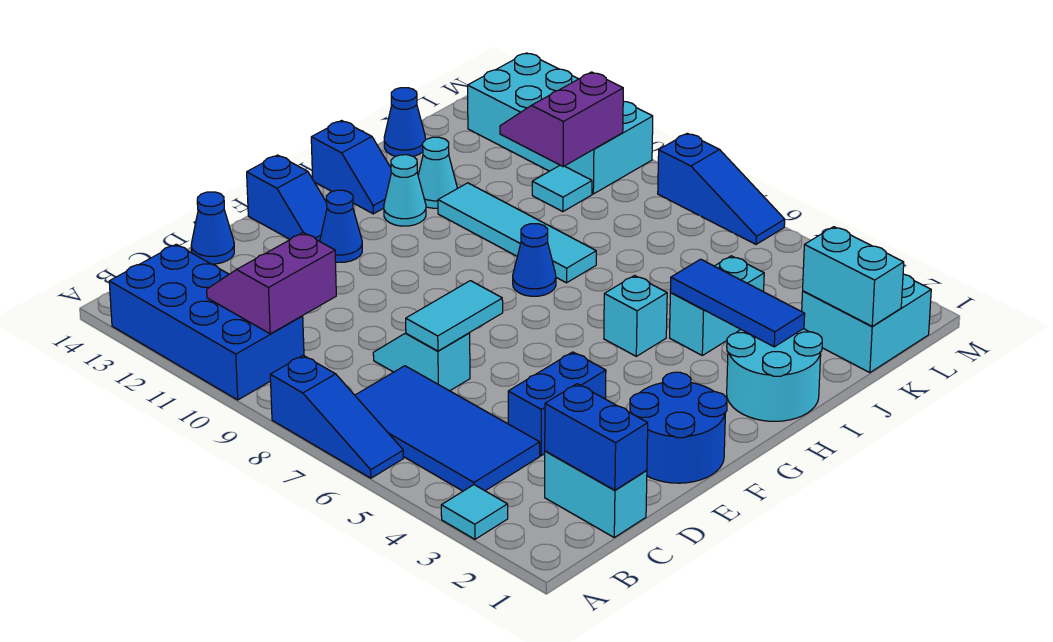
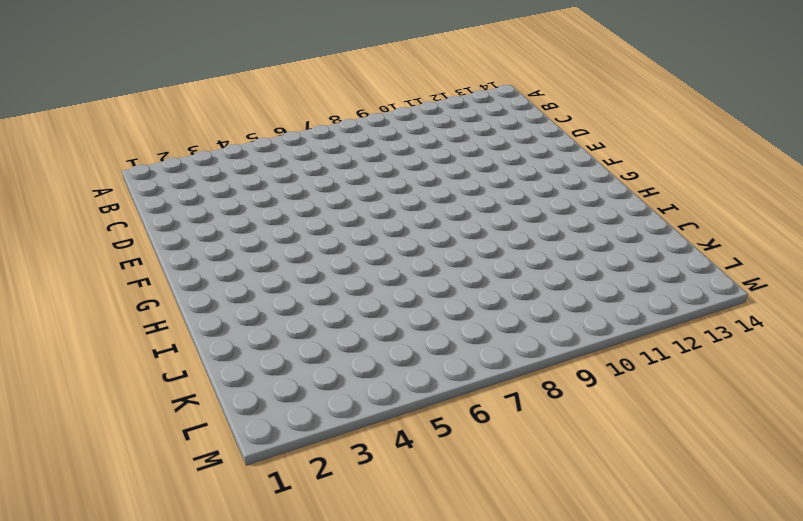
none -> cyan 1x1 tile [441,485,508,539]
none -> blue 1x3 slope [270,355,404,478]
none -> blue 2x4 brick [109,244,304,400]
none -> blue 2x4 tile [355,366,540,491]

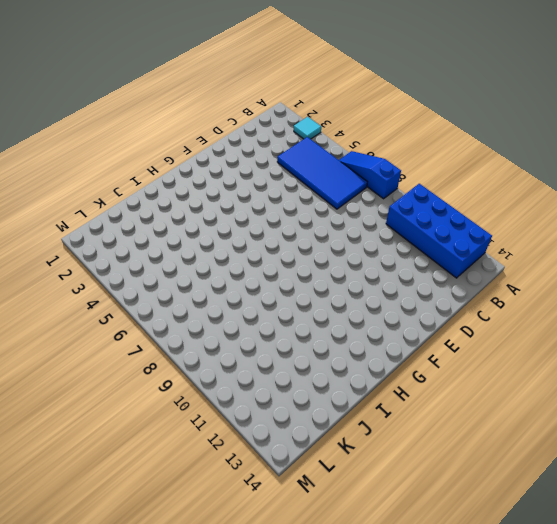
none -> cyan 1x2 brick [545,451,647,537]
none -> blue 1x2 brick [508,352,606,456]
none -> cyan 1x2 slope [373,333,470,391]
none -> blue 1x1 cone [191,192,234,264]

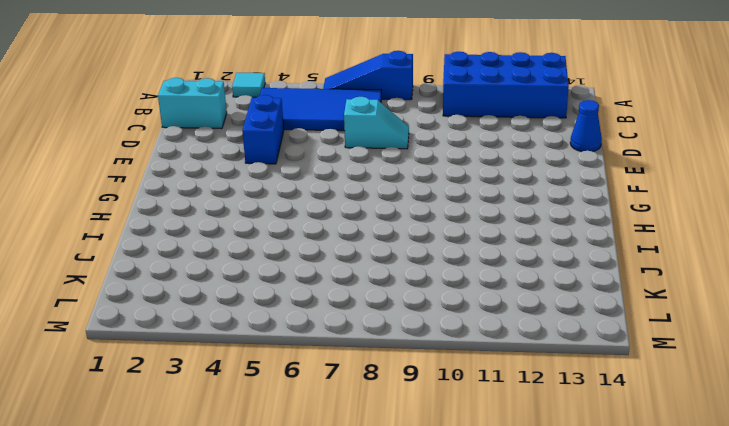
none -> blue 2x2 round brick [630,372,727,483]
none -> blue 1x1 cone [320,190,362,262]
none -> blue 1x2 slope [247,155,327,241]
none -> cyan 2x2 round brick [727,329,822,421]

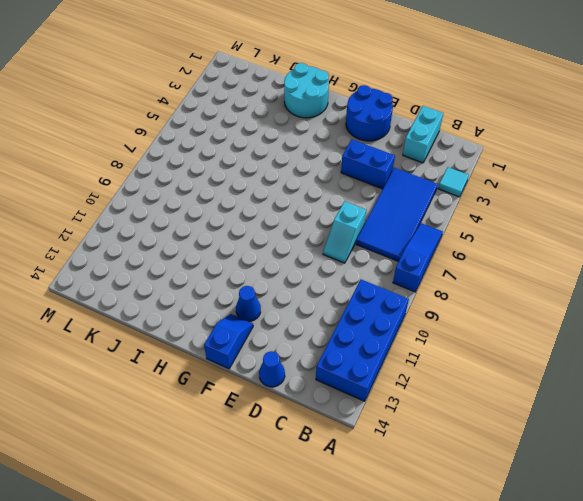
none -> cyan 1x1 brick [604,276,667,356]
none -> blue 1x1 cone [513,224,556,296]
none -> cyan 1x1 cone [384,155,426,226]
none -> blue 1x2 slope [311,121,391,214]

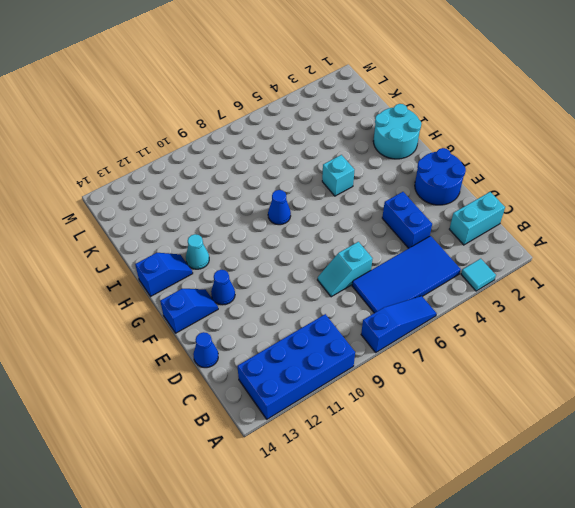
none -> cyan 1x2 brick [669,256,764,355]
none -> cyan 1x4 tile [438,183,596,283]
none -> cyan 1x1 cone [418,137,457,208]
none -> blue 1x1 cone [384,88,425,156]

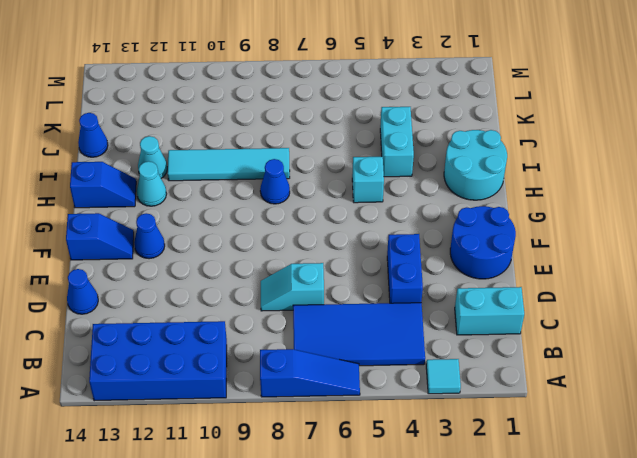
none -> cyan 2x2 brick [802,274,931,373]
none -> cyan 1x1 tile [532,165,592,212]
none -> cyan 2x4 brick [468,53,653,194]
none -> blue 1x3 slope [658,133,785,244]

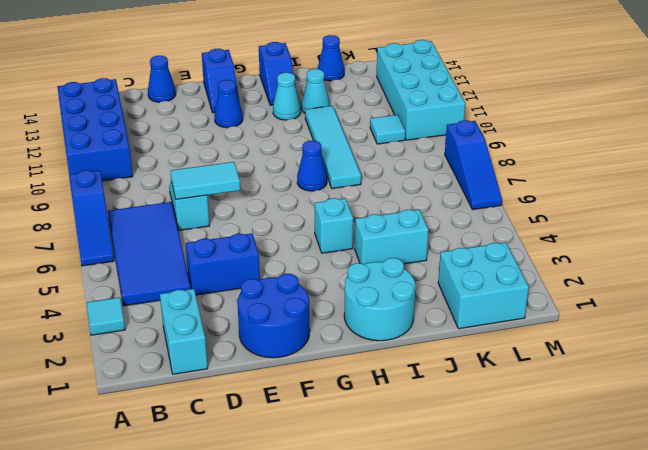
none -> purple 2x2 slope [207,233,336,334]
none -> blue 1x2 brick [545,384,648,490]
none -> blue 1x3 tile [670,259,805,347]
none -> cyan 1x2 brick [803,227,904,326]

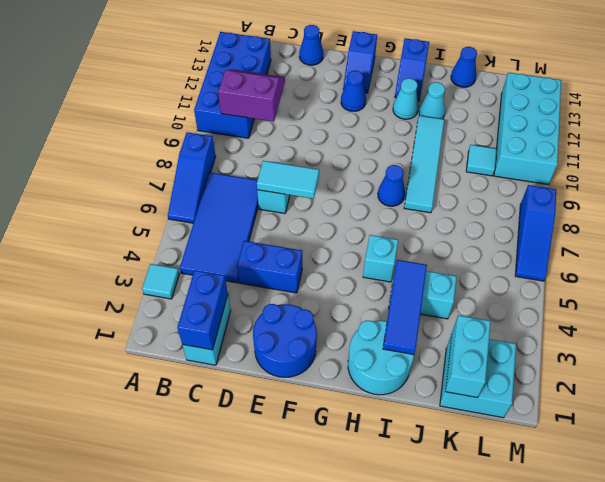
none -> purple 2x2 slope [500,72,624,166]

